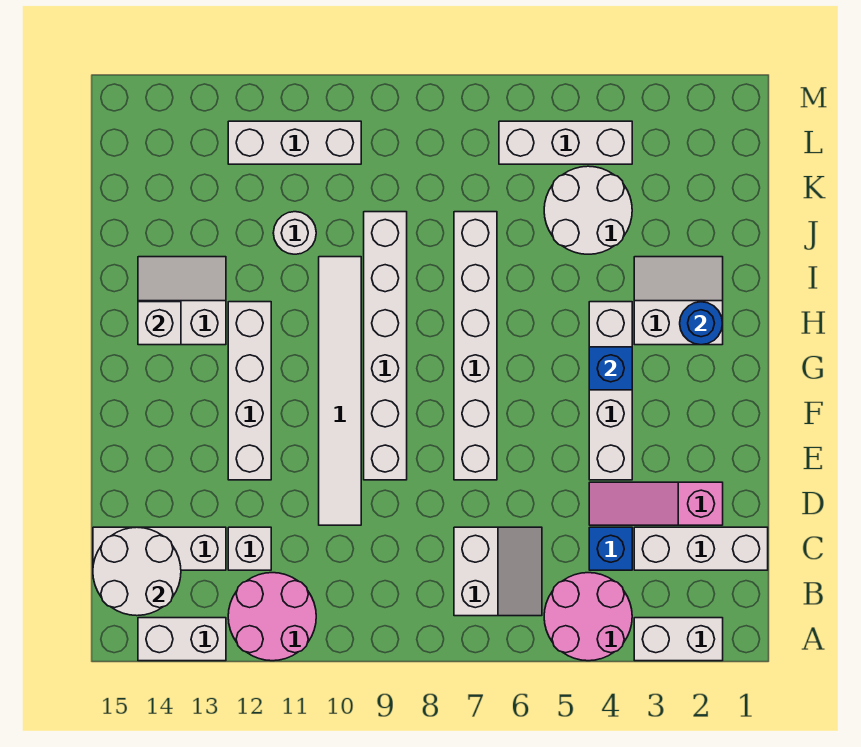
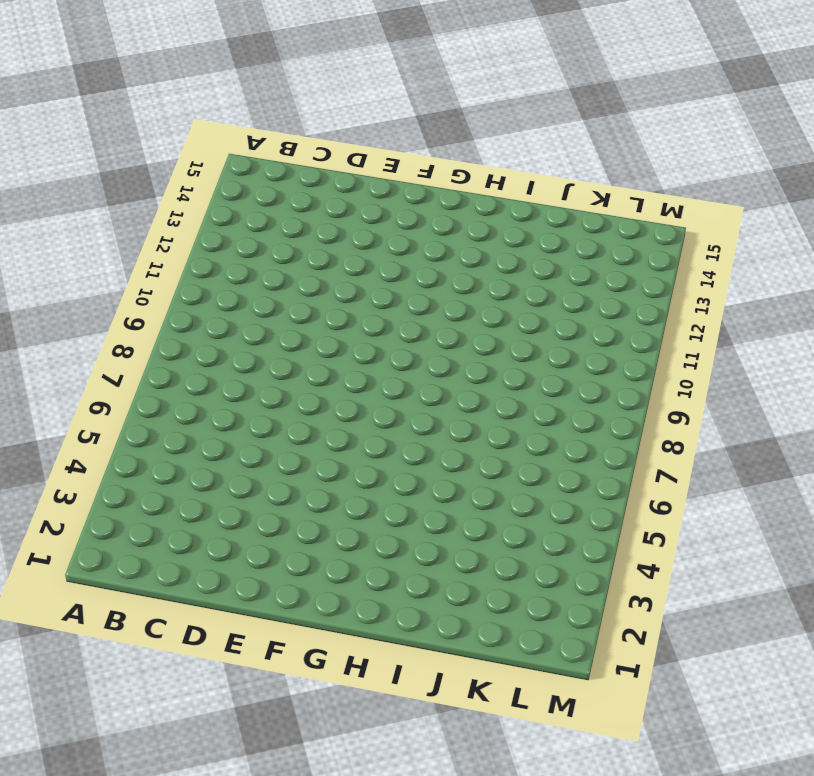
none -> white 1x2 brick [634,618,723,661]
none -> pink 2x2 round brick [544,573,632,661]
none -> pink 2x2 round brick [228,573,316,661]

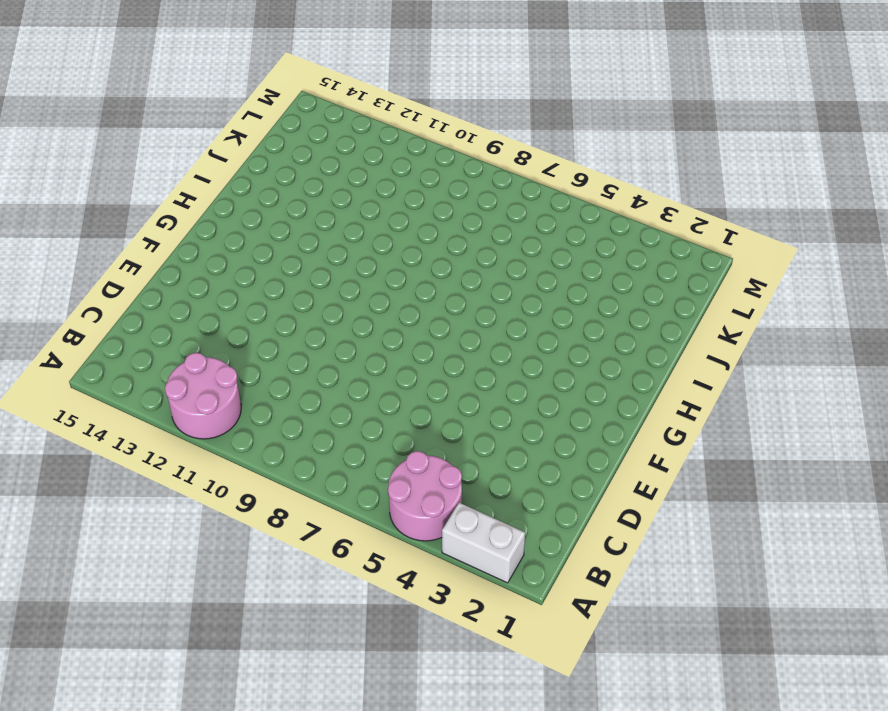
none -> white 1x2 brick [138,618,226,661]
none -> white 2x2 slope [454,527,542,616]
none -> white 1x3 brick [634,527,768,570]

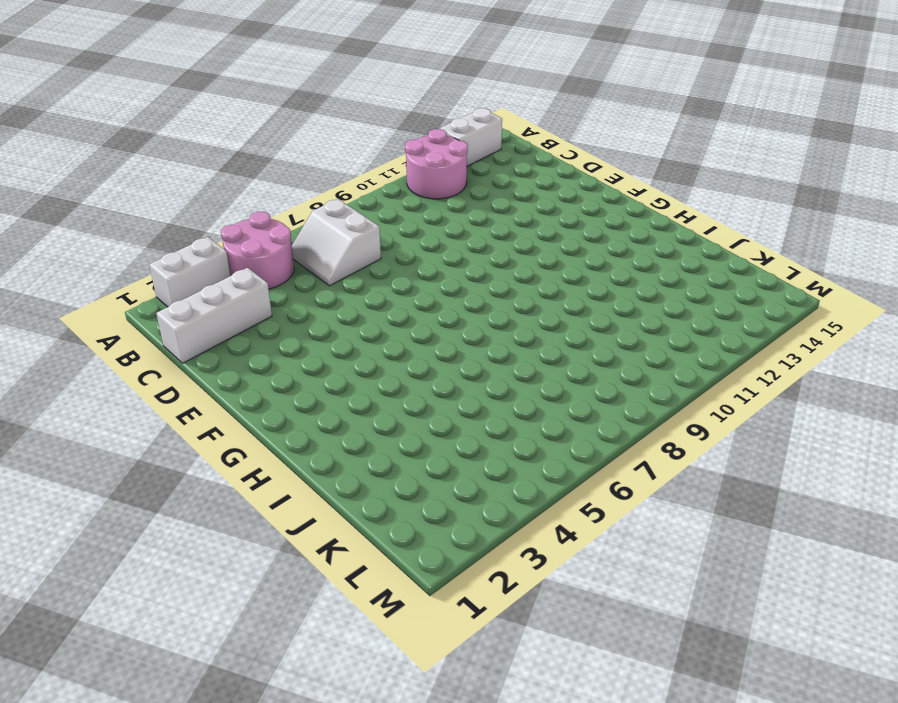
none -> blue 1x1 brick [589,527,632,570]
none -> white 1x1 brick [228,527,271,570]
none -> white 1x3 brick [93,527,226,570]

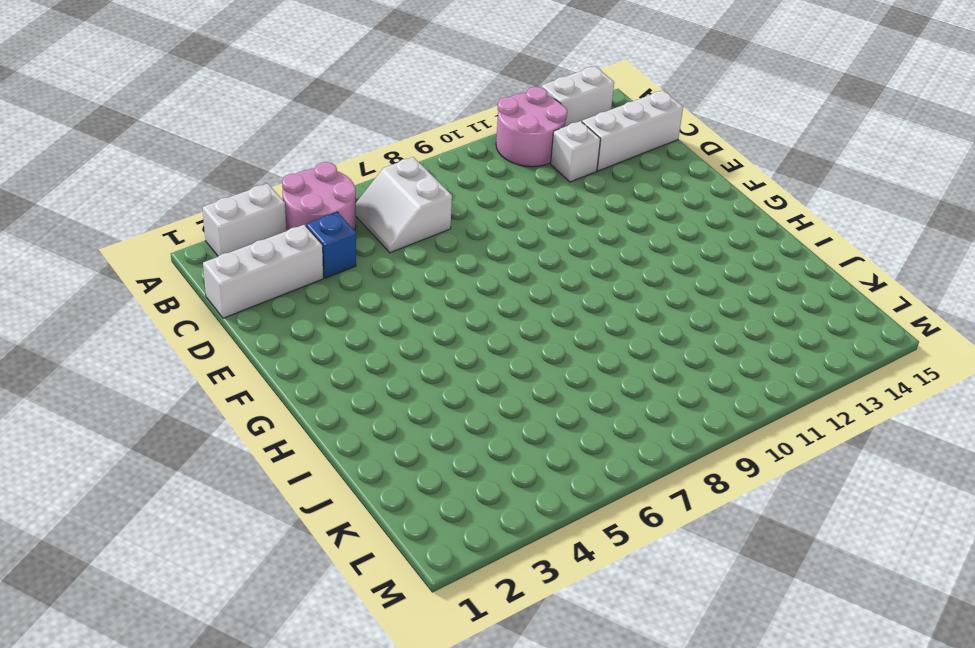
none -> pink 1x3 slope [589,482,723,525]
none -> white 1x6 tile [319,257,361,525]
none -> white 1x4 brick [589,302,632,480]

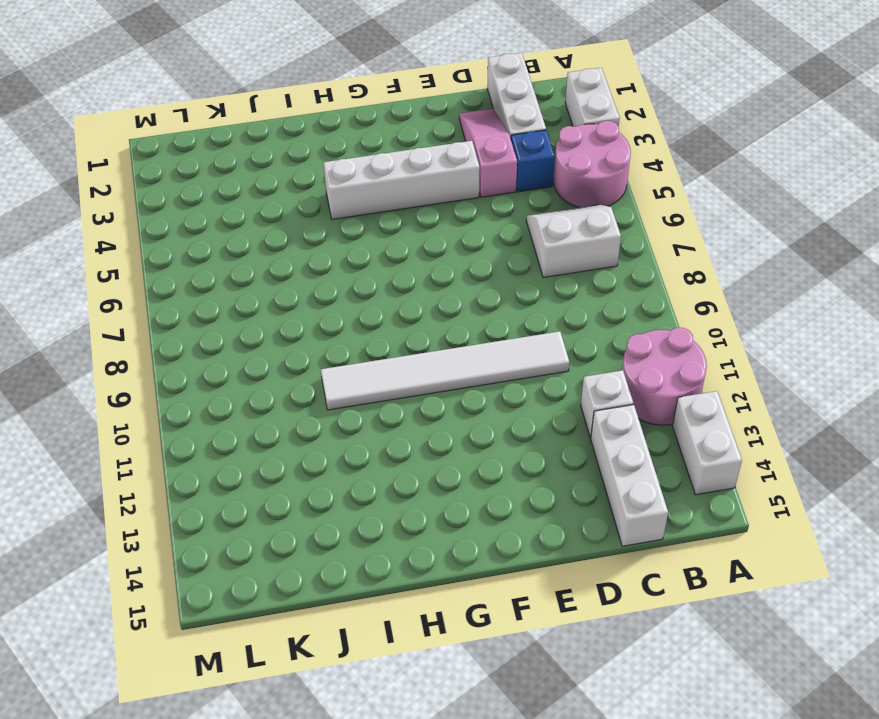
pink 1x3 slope [459,109,517,197] -> pink 1x3 slope turned to [589,482,723,525]
none -> white 1x6 brick [454,212,497,480]
none -> white 1x6 brick [364,212,407,480]
none -> white 1x4 brick [228,302,271,480]

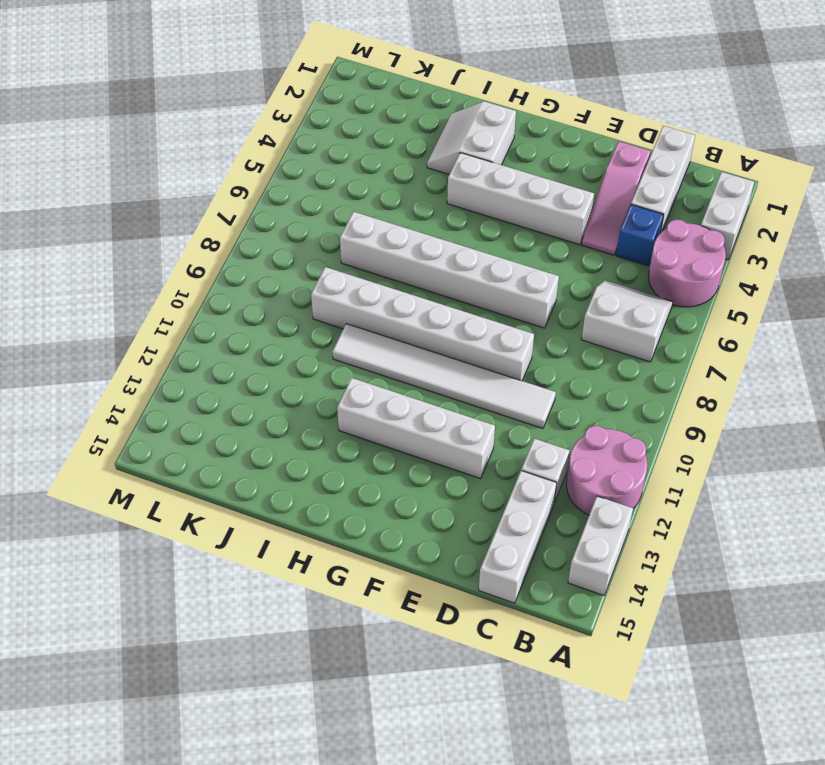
none -> white 2x2 slope [138,257,226,345]
none -> white 2x2 round brick [544,166,632,254]
none -> white 1x1 round brick [273,212,316,254]

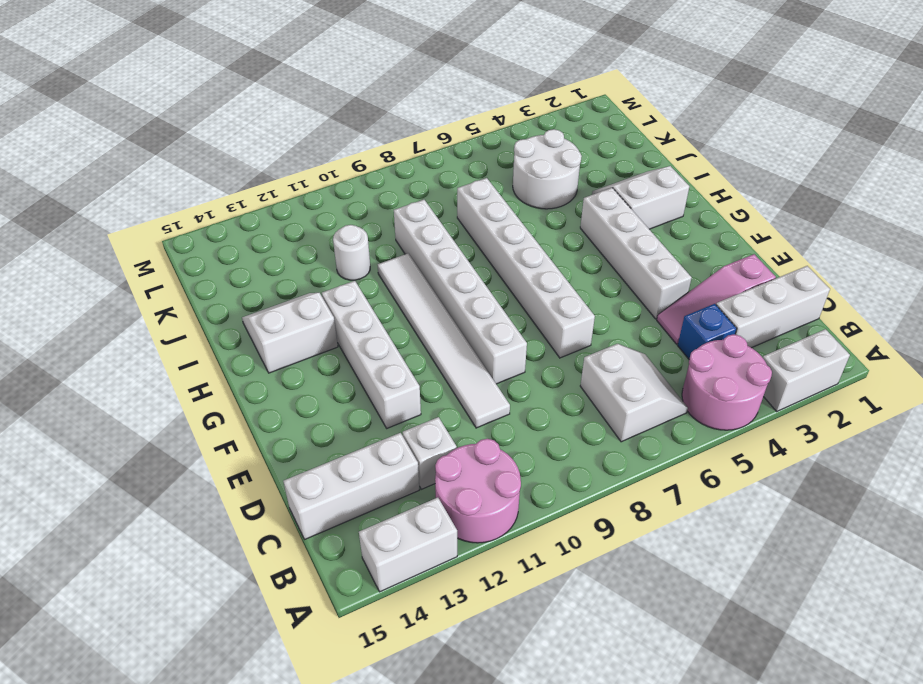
none -> white 1x3 brick [499,121,632,164]
none -> white 1x3 brick [228,121,361,164]
none -> white 2x2 round brick [93,527,181,616]

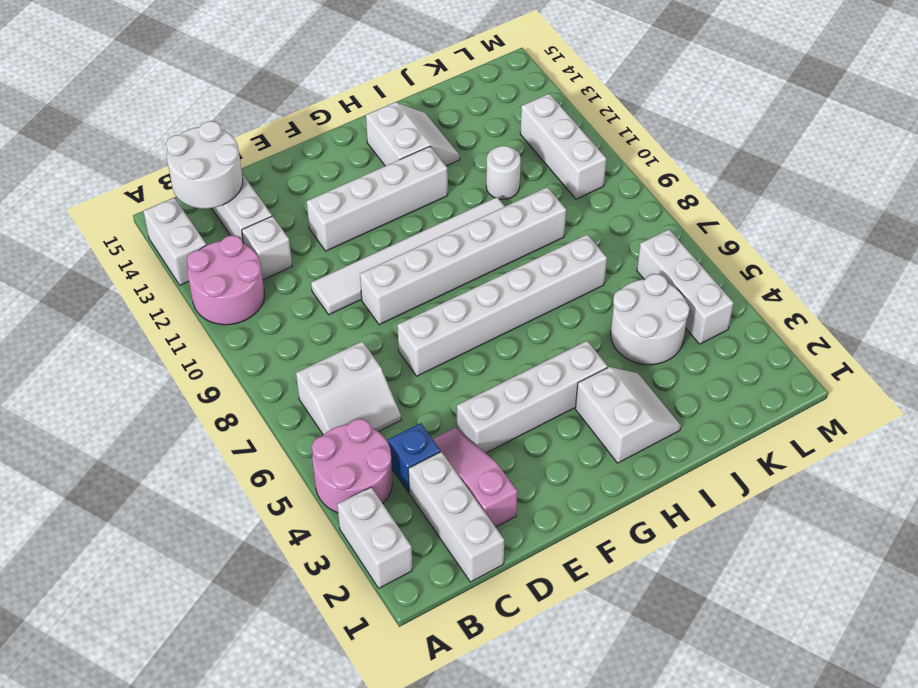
none -> blue 1x1 brick [589,347,632,390]
none -> blue 1x1 round brick [680,302,723,345]
none -> white 1x1 brick [138,302,181,345]

